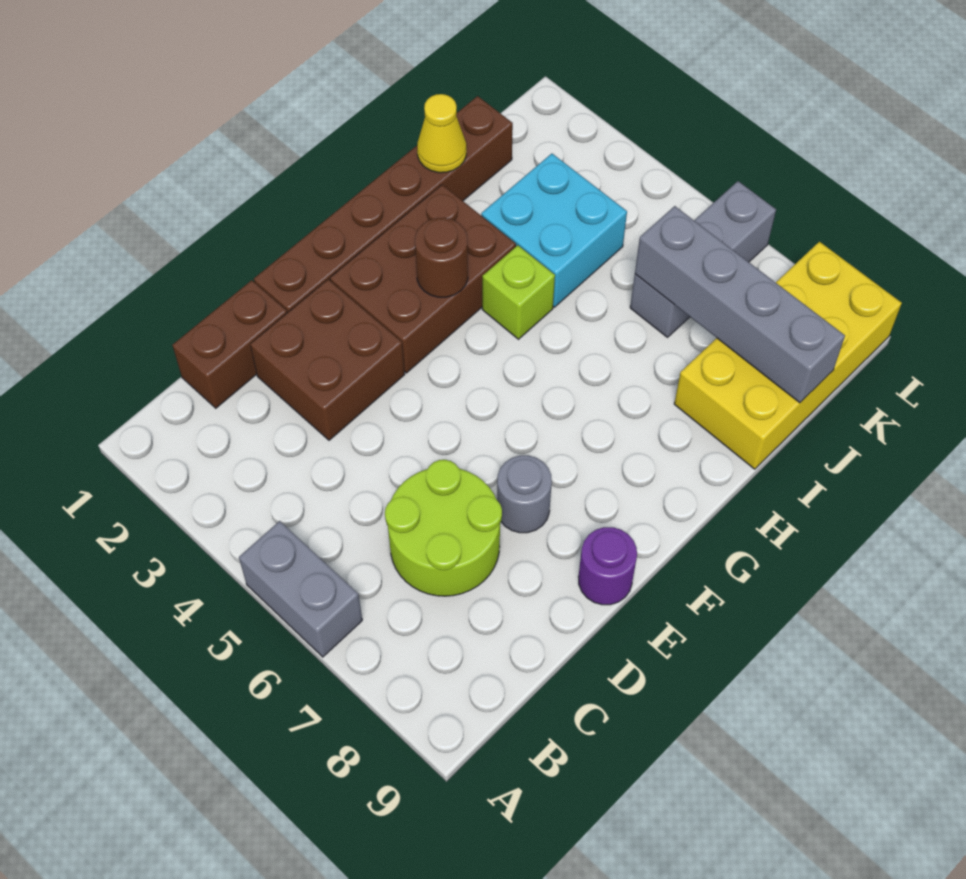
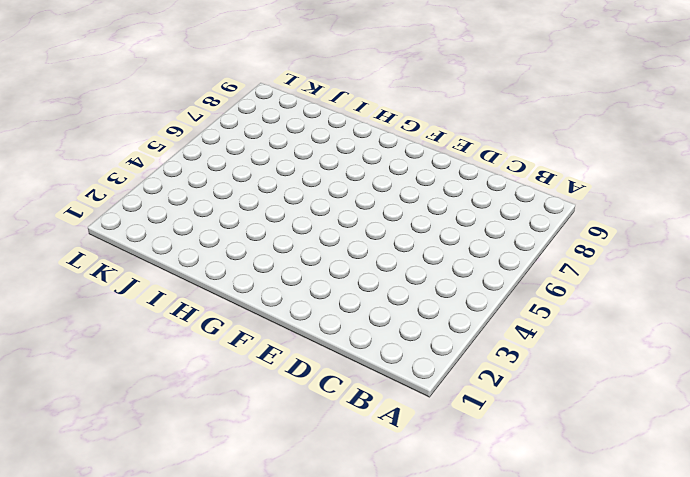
none -> grey 1x2 brick [239,521,362,657]
none -> brown 1x2 brick [172,280,287,408]
none -> lime 2x2 round brick [385,460,502,596]

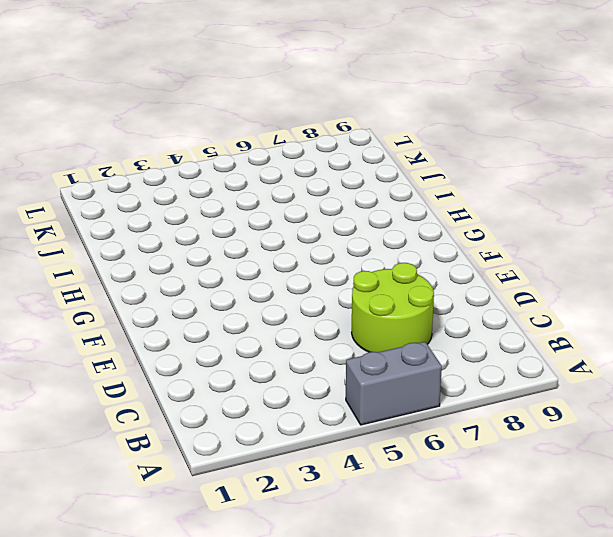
none -> brown 1x2 brick [172,280,287,408]
none -> brown 2x2 brick [250,279,405,440]
none -> brown 1x6 brick [254,96,513,313]

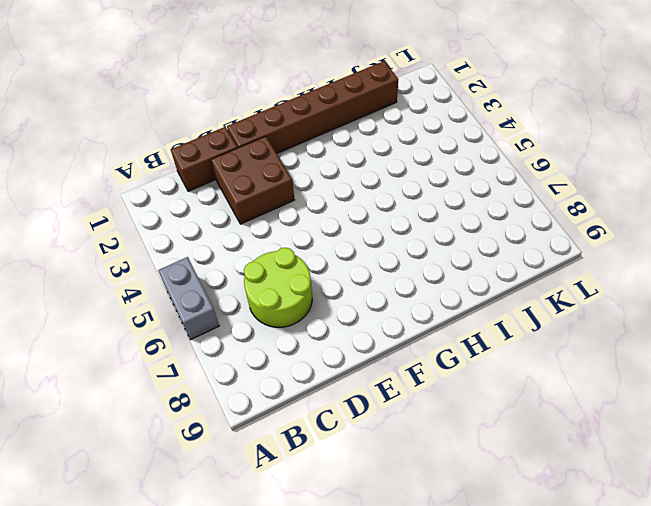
none -> grey 1x1 round brick [497,455,552,533]
none -> purple 1x1 round brick [578,527,637,605]
none -> brown 2x3 brick [330,185,516,373]

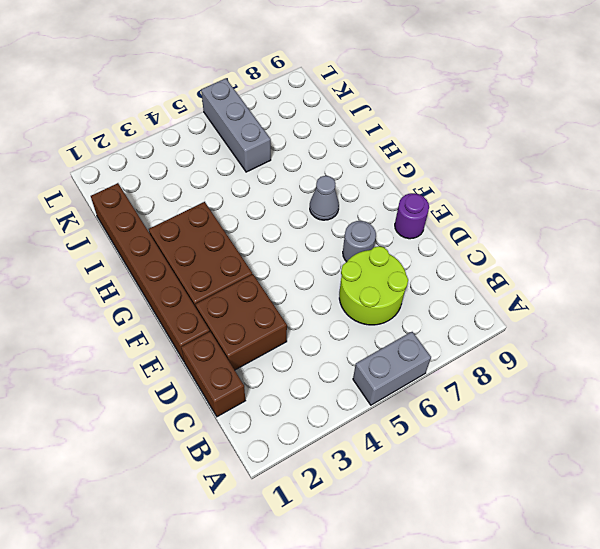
grey 1x1 cone [310,176,339,220] -> none
none -> lime 1x1 brick [482,245,555,339]
none -> cyan 2x2 brick [481,154,627,307]
none -> yellow 2x4 brick [674,242,902,469]

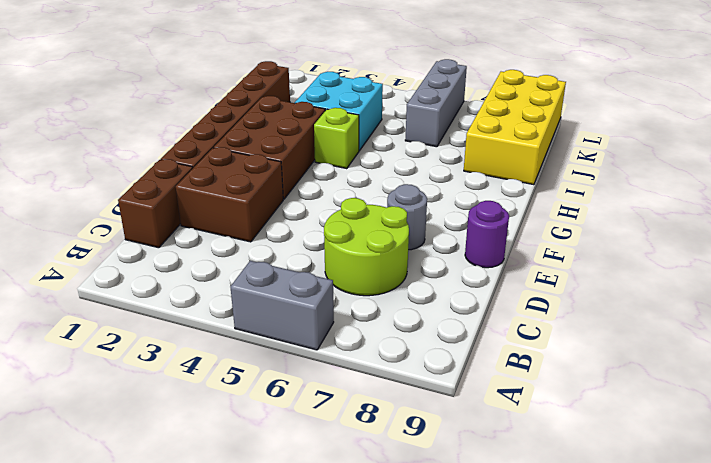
none -> brown 1x1 round brick [415,218,468,297]
none -> yellow 1x1 cone [417,94,466,173]
none -> grey 1x4 brick [635,206,845,403]

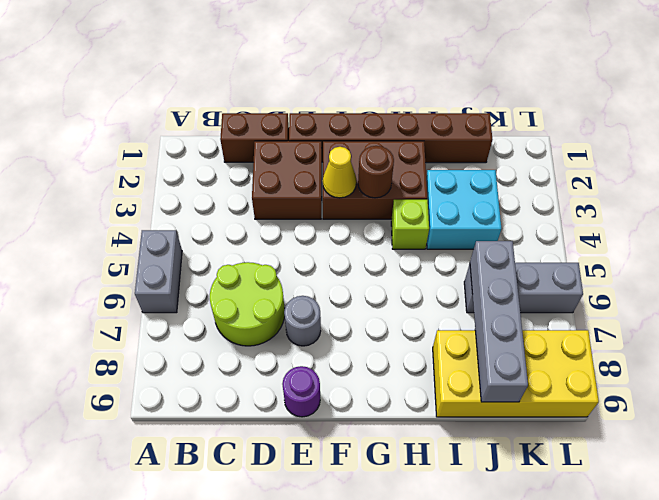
yellow 1x1 cone [323,147,356,198] -> yellow 1x1 cone moved to [417,94,466,173]

